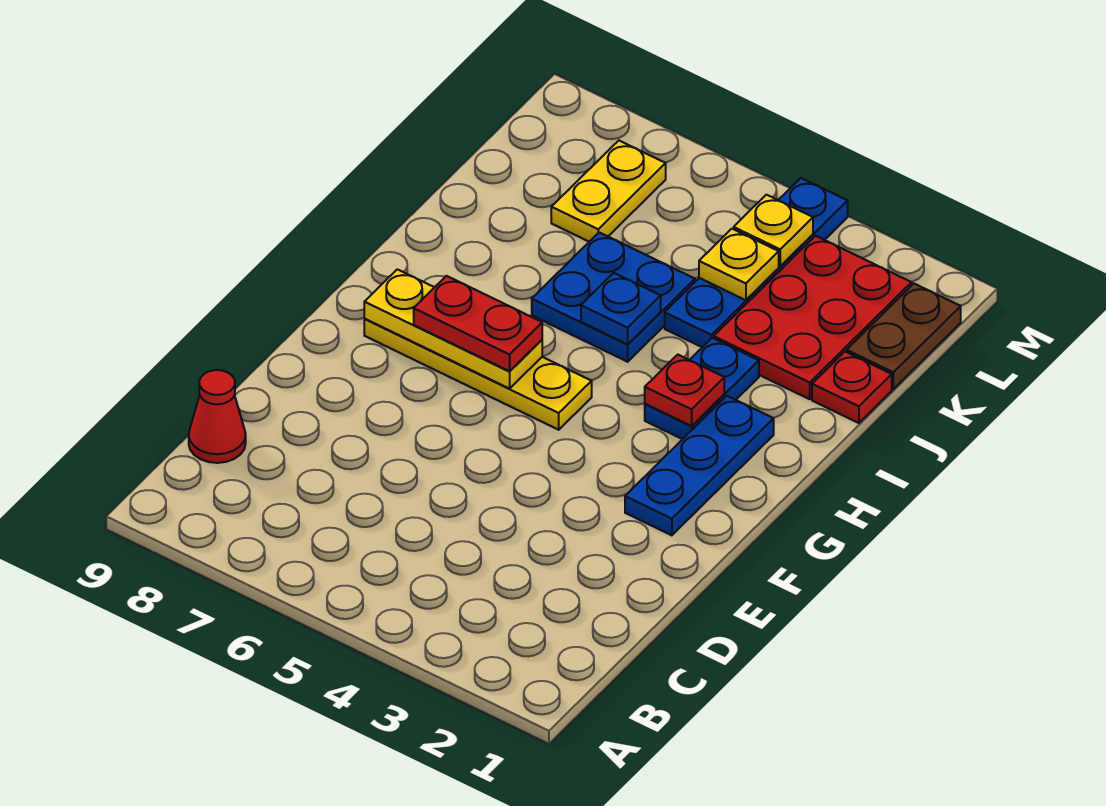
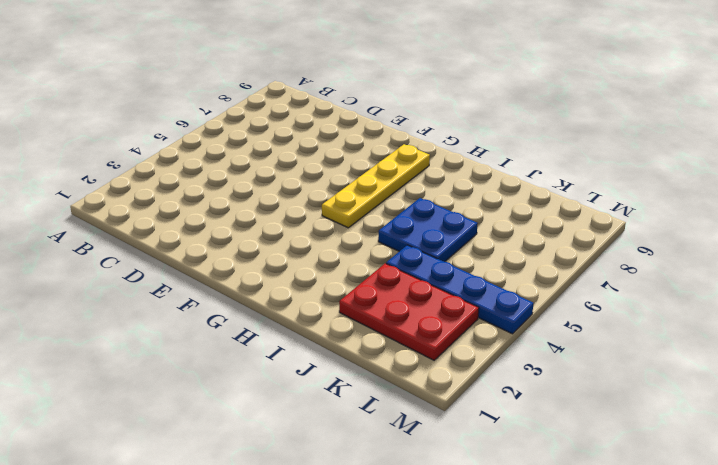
none -> red 1x1 cone [189,370,246,463]
none -> blue 1x3 plate [625,396,774,535]
none -> blue 1x2 plate [645,338,759,439]

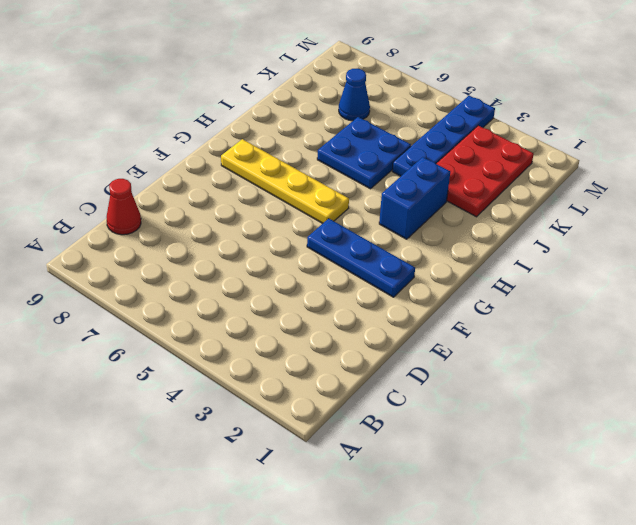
blue 1x3 plate [307,218,415,297] -> blue 1x3 plate turned to [625,396,774,535]
blue 1x2 brick [379,157,450,239] -> blue 1x2 plate [645,338,759,439]
blue 1x1 cone [339,68,370,121] -> yellow 1x2 plate [551,141,666,242]
none -> red 1x1 plate [812,352,892,423]
none -> brown 1x2 plate [847,284,961,389]
none -> yellow 1x3 plate [364,269,542,389]

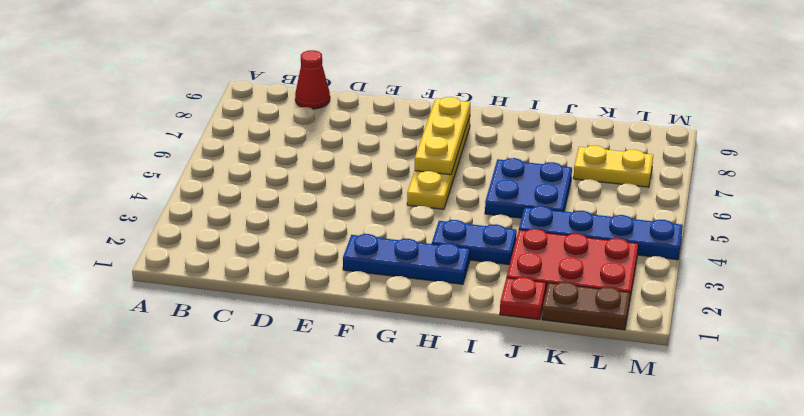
none -> red 1x1 plate [645,355,724,426]
none -> blue 1x1 plate [581,273,661,344]
none -> yellow 1x1 plate [699,229,779,300]

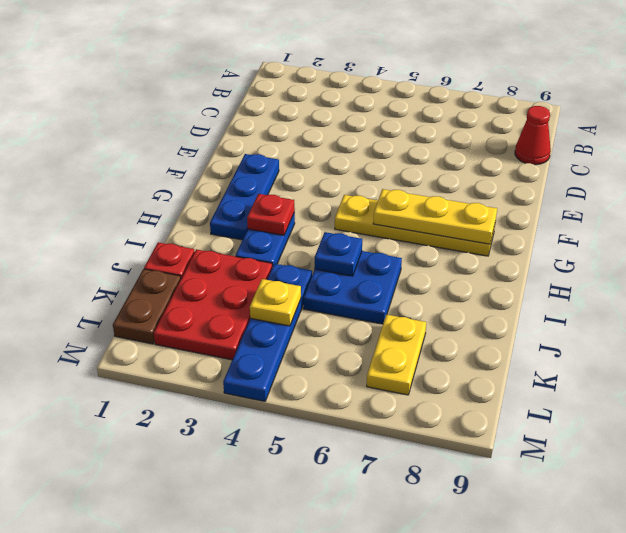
none -> yellow 1x1 plate [734,195,813,266]
none -> red 1x2 plate [414,276,542,371]

